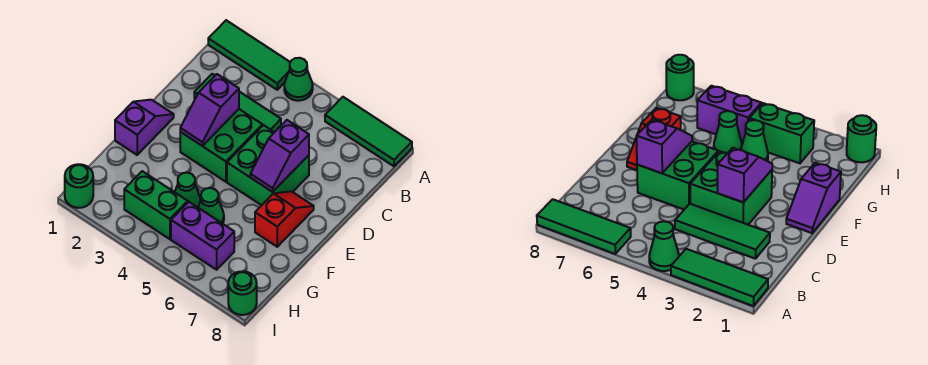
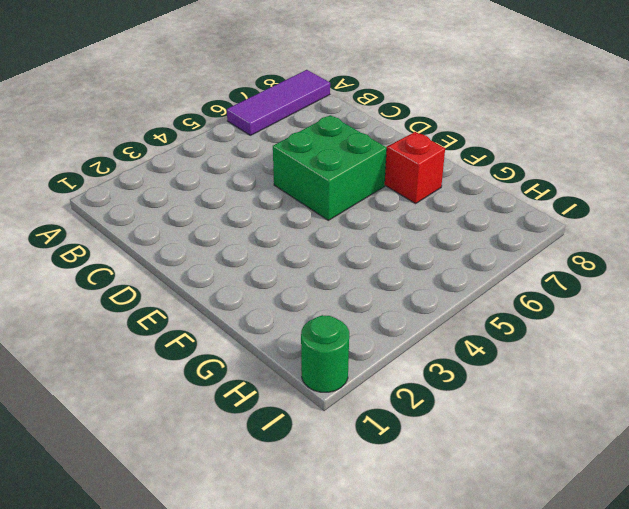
purple 1x3 tile [227,70,330,135] -> green 1x3 tile [325,97,412,166]
none -> green 1x3 tile [208,20,290,90]
none -> green 1x1 cone [284,58,313,101]
none -> green 1x3 tile [194,74,281,132]

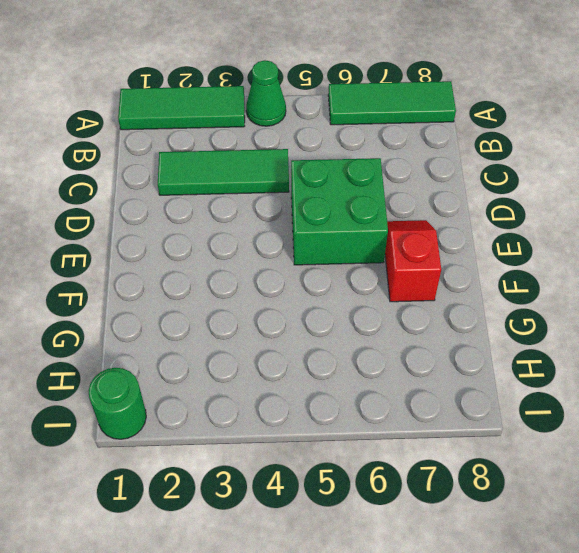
none -> green 2x2 brick [180,109,262,182]
none -> purple 1x2 slope [115,100,174,155]
none -> green 1x1 cone [175,173,201,207]

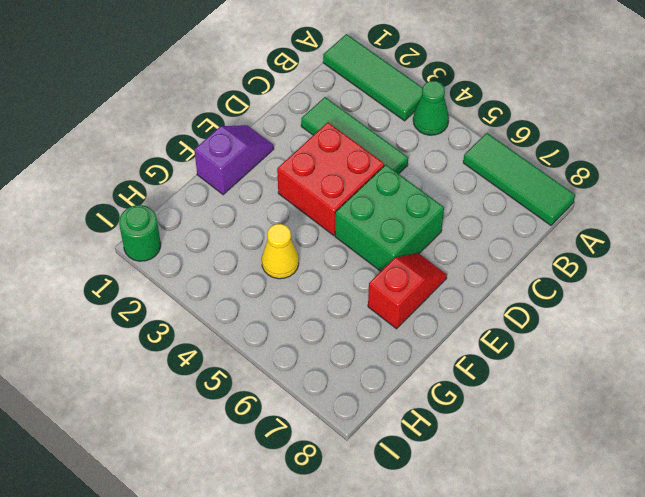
red 2x2 brick [277,123,384,235] -> green 2x2 brick [180,109,262,182]
yellow 1x1 cone [262,224,299,279] -> green 1x1 cone [175,173,201,207]
none -> green 1x1 cone [198,188,224,224]
none -> green 1x2 brick [124,171,188,239]
none -> purple 1x2 brick [171,202,234,270]

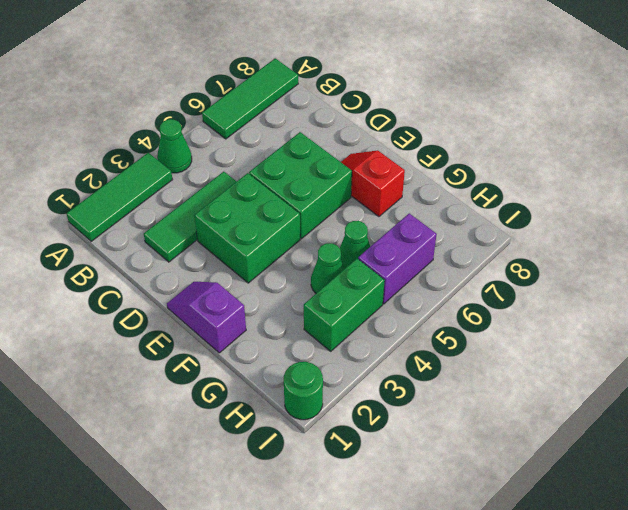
none -> green 1x1 round brick [228,271,257,315]
none -> purple 1x2 slope [180,74,239,146]
none -> purple 1x2 slope [250,120,309,192]

